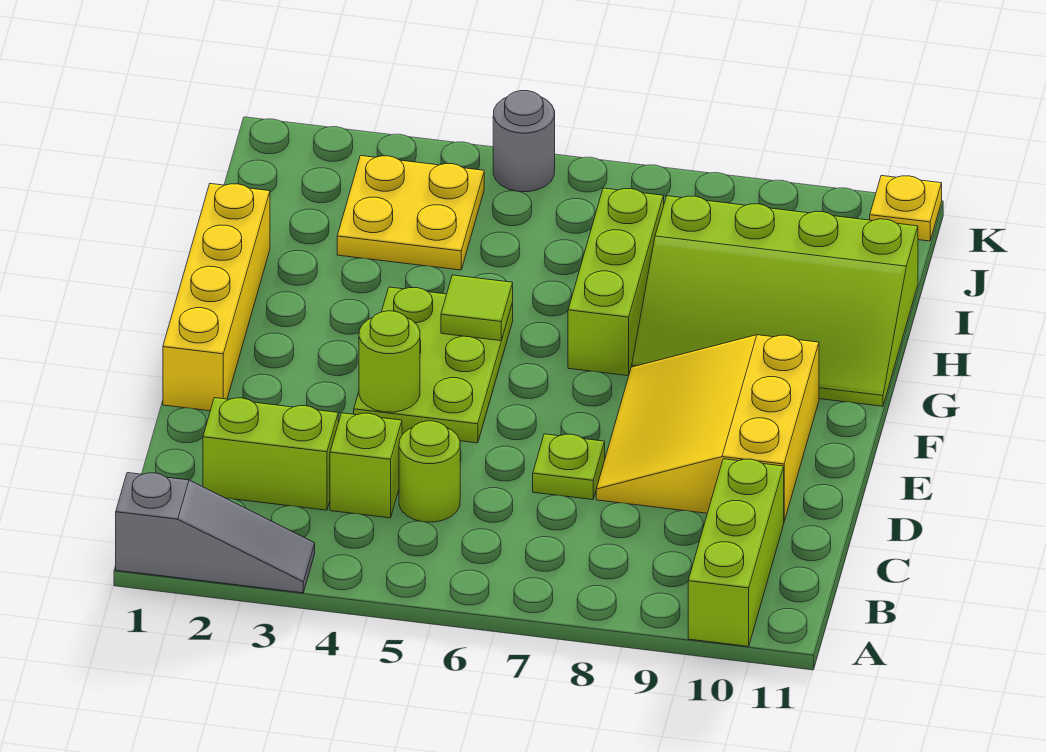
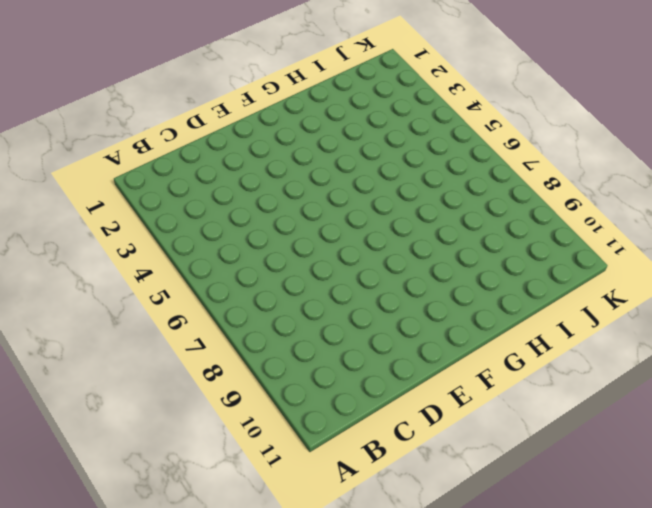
none -> grey 1x3 slope [116,473,315,593]
none -> lime 1x3 brick [688,459,784,646]
none -> lime 1x2 brick [203,398,338,510]

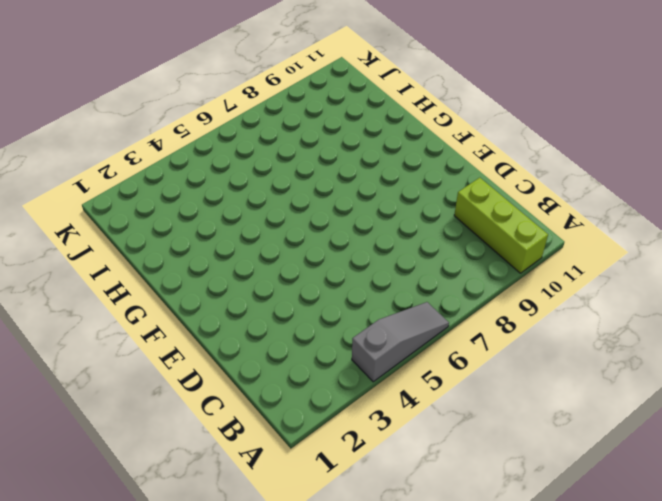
grey 1x3 slope [352,302,449,382] -> grey 1x3 slope moved to [116,473,315,593]
none -> lime 1x2 brick [203,398,338,510]
none -> lime 1x1 brick [330,413,402,518]
none -> lime 1x1 round brick [399,421,460,522]

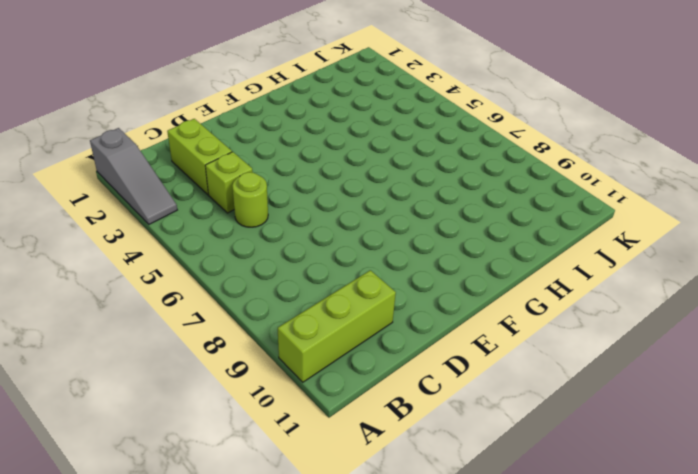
none -> lime 1x1 plate [533,434,605,500]
none -> yellow 3x3 slope [596,335,819,521]
none -> yellow 1x4 brick [163,184,270,411]

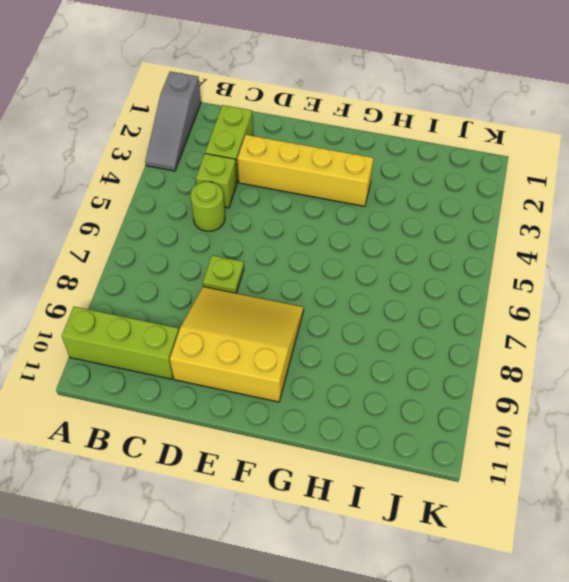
yellow 1x4 brick [237,135,373,206] -> yellow 1x4 brick moved to [163,184,270,411]
none -> lime 2x3 plate [354,287,513,443]
none -> lime 1x3 brick [568,188,664,376]
none -> lime 3x4 slope [632,196,918,406]

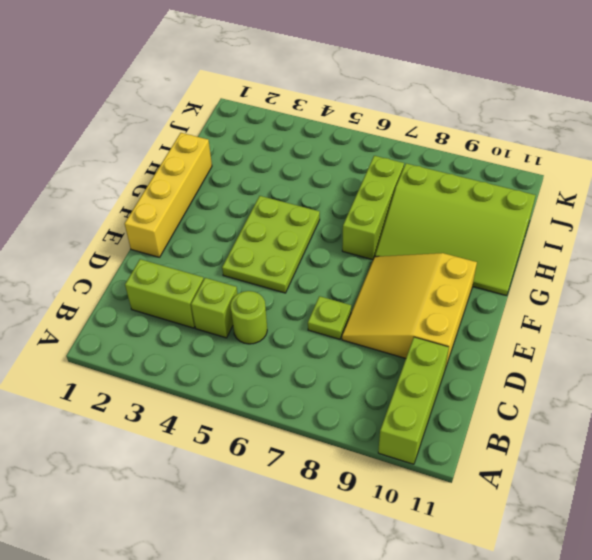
none -> grey 1x3 slope [116,473,315,593]
none -> yellow 2x2 plate [337,156,484,270]
none -> grey 1x1 round brick [493,91,555,192]

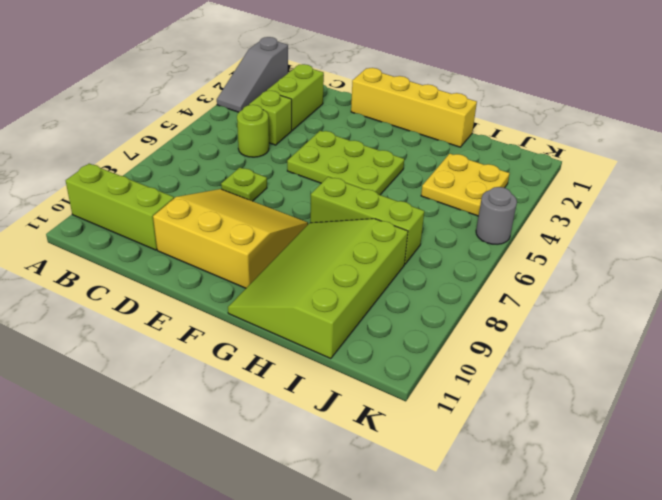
none -> yellow 1x1 plate [870,176,942,241]
none -> lime 1x1 round brick [359,311,420,412]
none -> lime 1x1 tile [441,275,513,341]

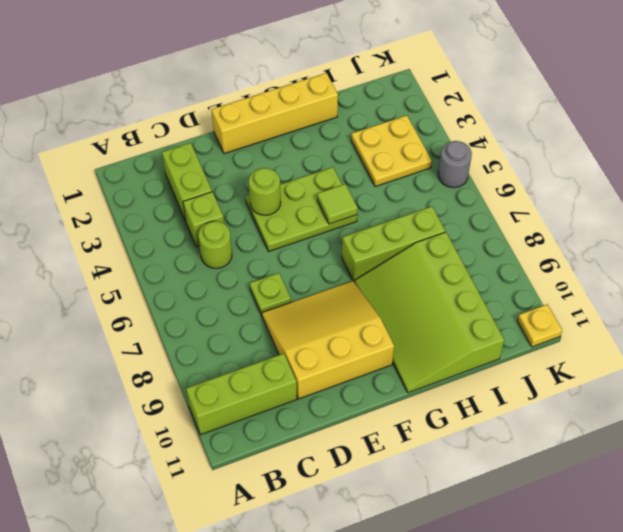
none -> grey 1x3 slope [116,473,315,593]

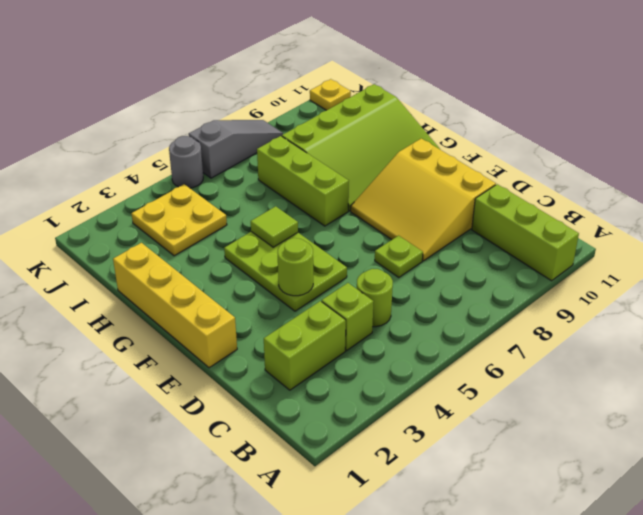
grey 1x3 slope [189,120,283,178] -> grey 1x3 slope moved to [116,473,315,593]

